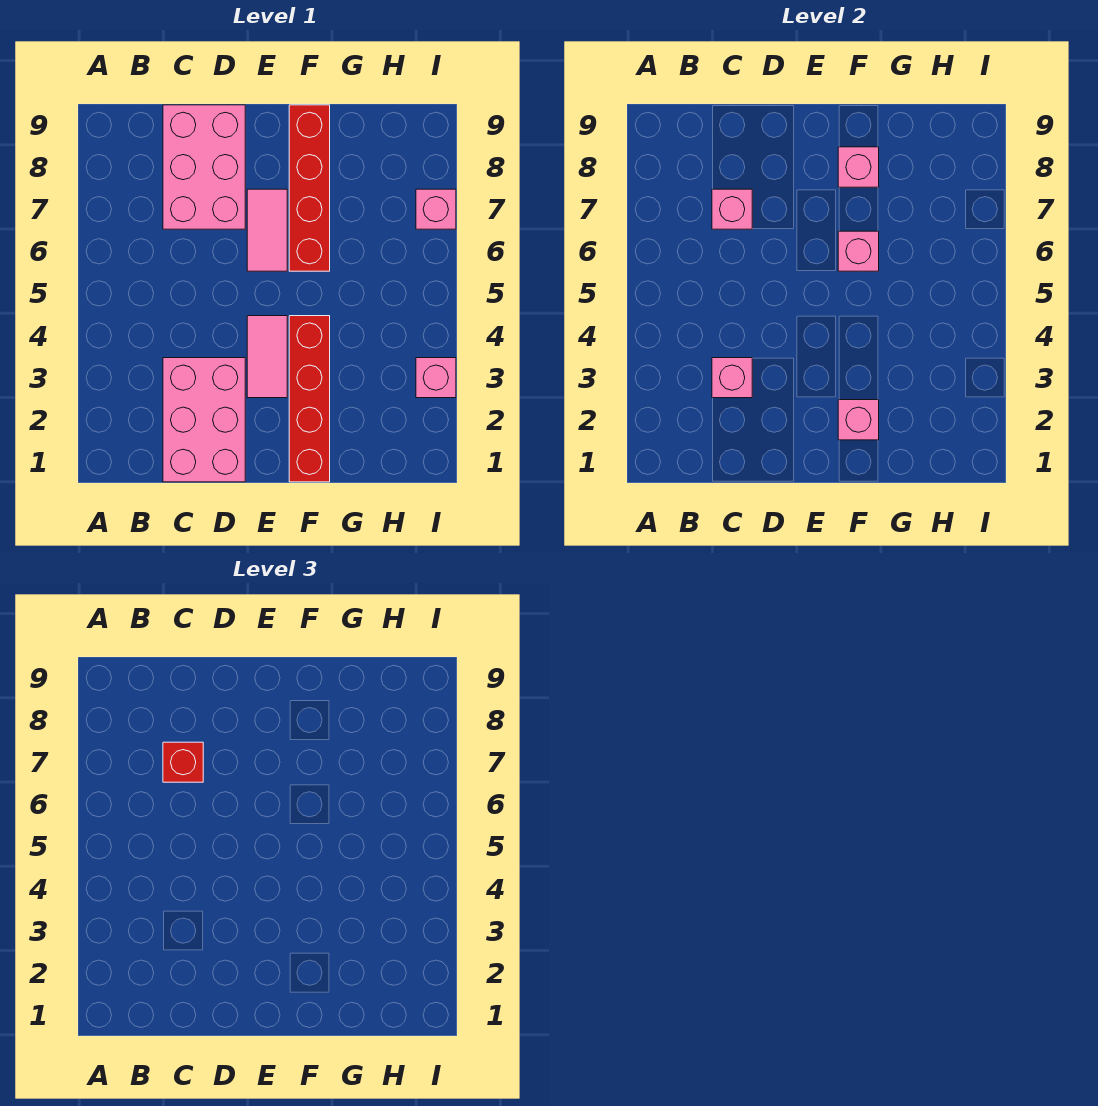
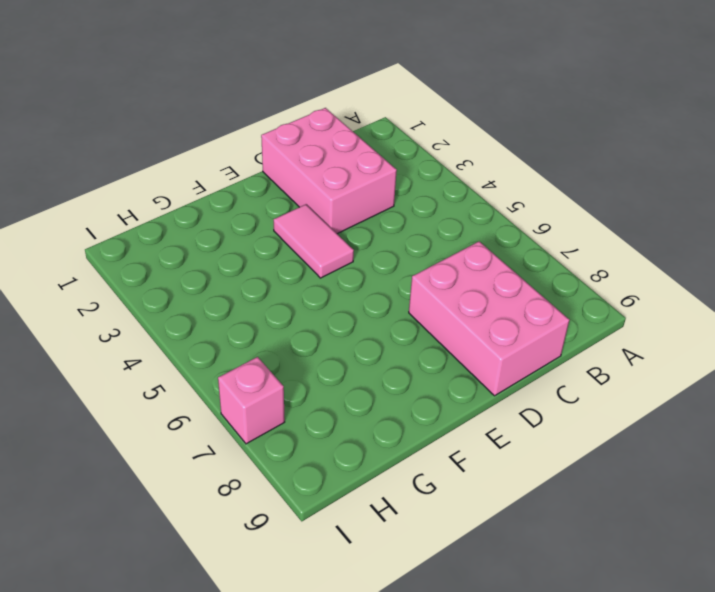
none -> pink 1x2 tile [247,189,287,271]
none -> red 1x4 brick [289,316,330,482]
none -> red 1x4 brick [289,105,330,271]

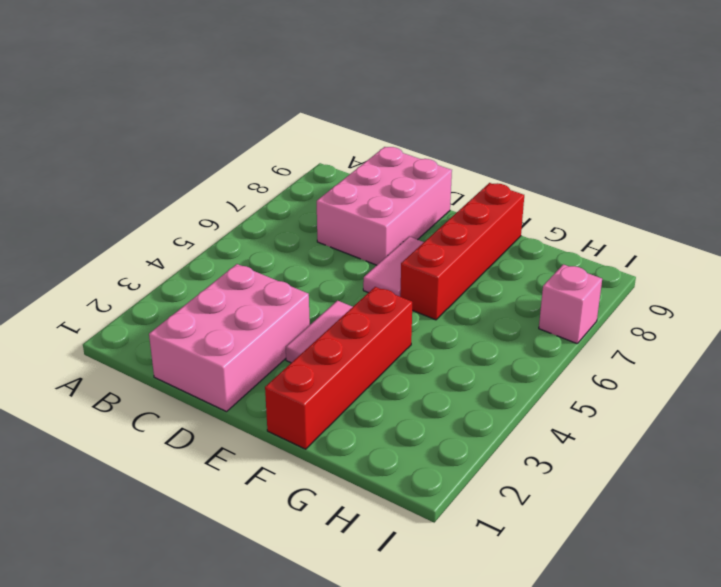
none -> pink 1x1 brick [416,358,456,398]
none -> pink 1x1 brick [712,358,752,398]
none -> pink 1x1 brick [712,189,752,229]

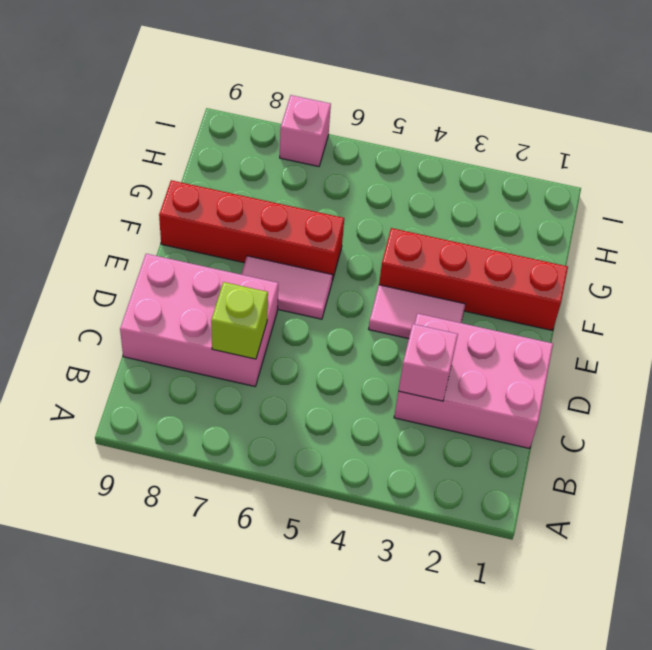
lime 1x1 brick [211,282,268,359] -> pink 1x1 brick [712,189,752,229]
none -> pink 1x1 brick [416,358,456,398]
none -> pink 1x1 brick [838,400,879,440]
none -> pink 1x1 brick [838,231,879,271]

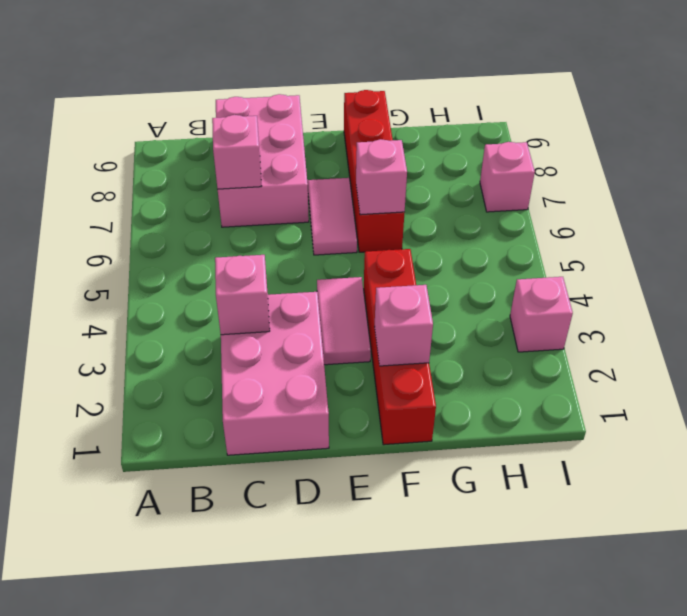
none -> pink 1x1 brick [838,147,879,187]
none -> red 1x1 brick [163,742,203,782]

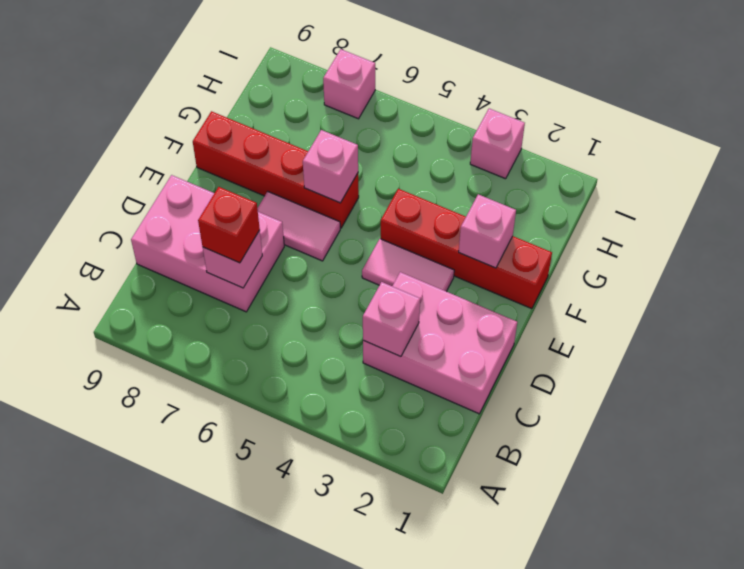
none -> pink 1x1 brick [838,147,879,187]

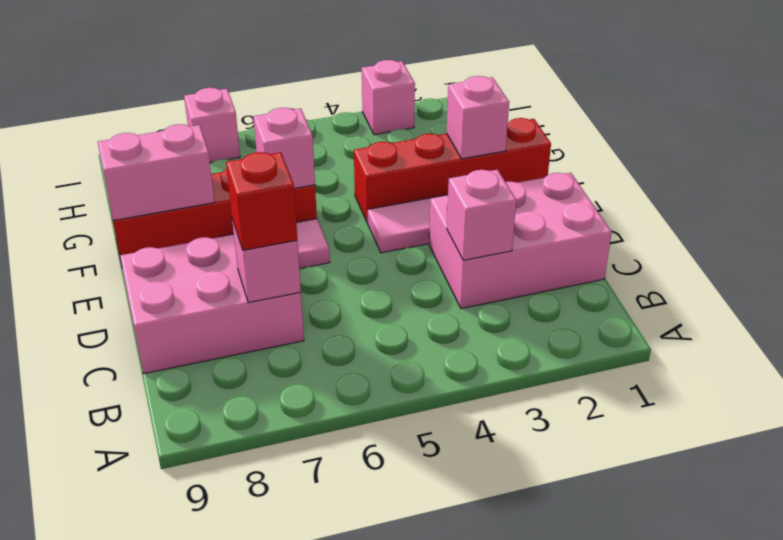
pink 1x2 brick [98,124,215,221] -> pink 1x1 brick [838,147,879,187]

